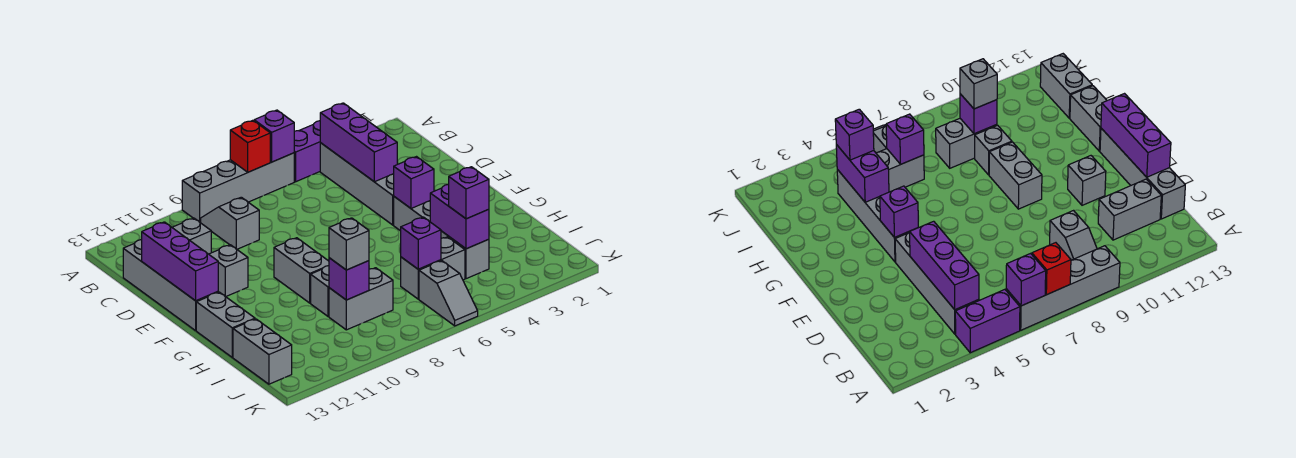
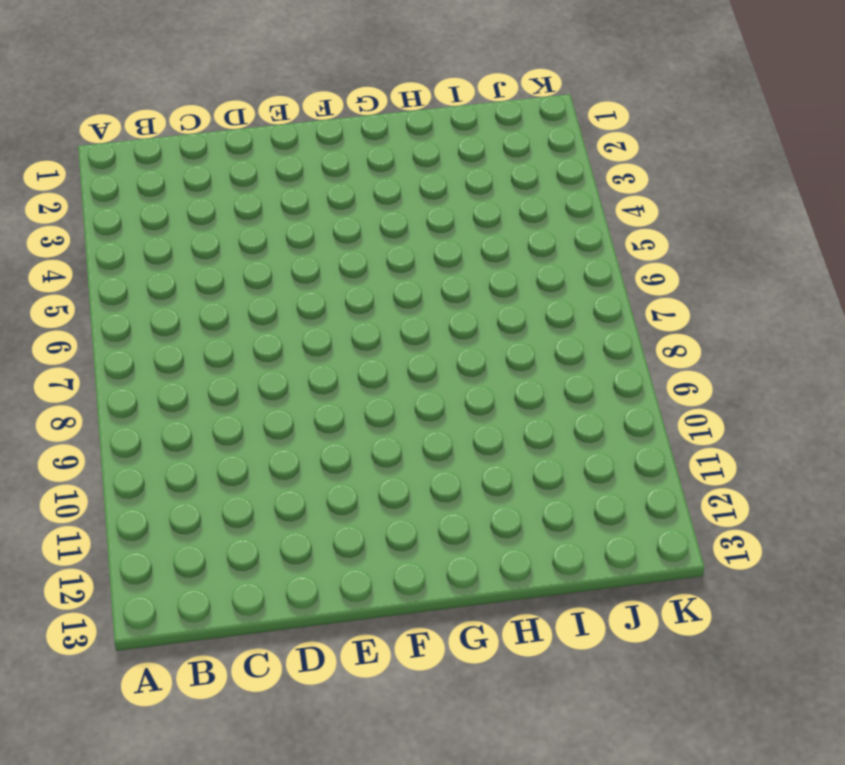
none -> purple 1x2 brick [294,121,321,182]
none -> grey 1x4 brick [182,153,294,223]
none -> grey 1x4 brick [320,143,394,225]

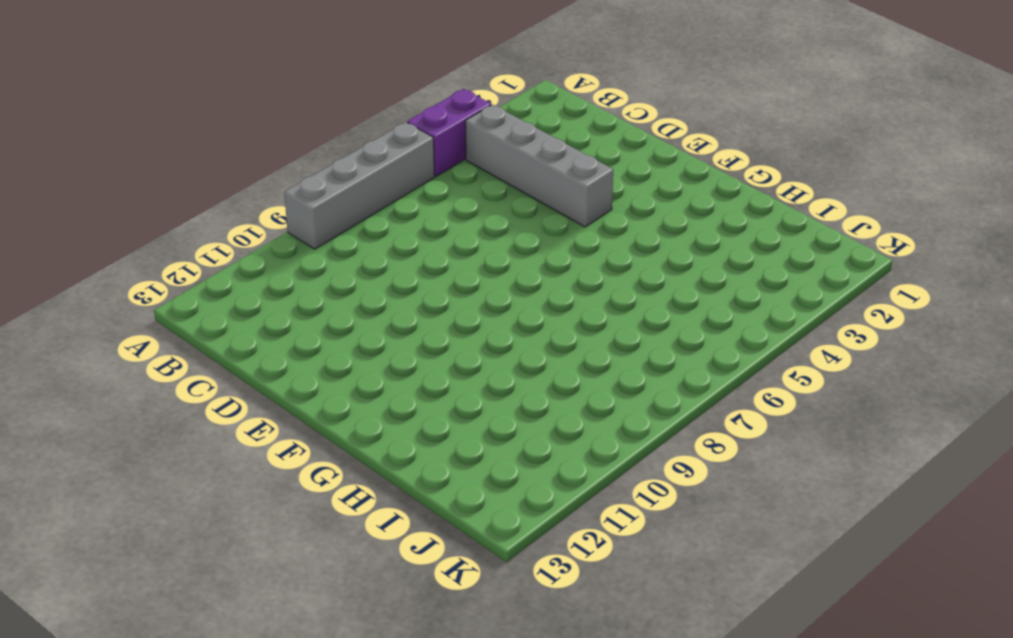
none -> grey 1x2 slope [201,197,259,249]
none -> grey 1x2 brick [172,218,211,254]
none -> grey 1x4 brick [123,240,218,331]

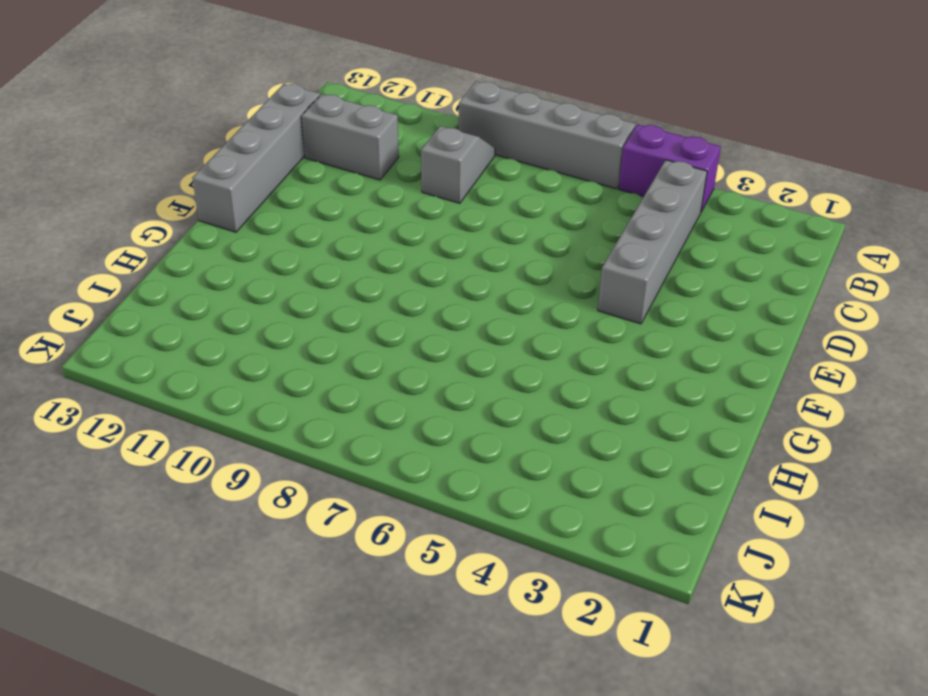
none -> grey 1x1 brick [209,245,248,297]
none -> grey 1x4 brick [394,197,489,279]
none -> grey 1x2 brick [274,238,329,303]

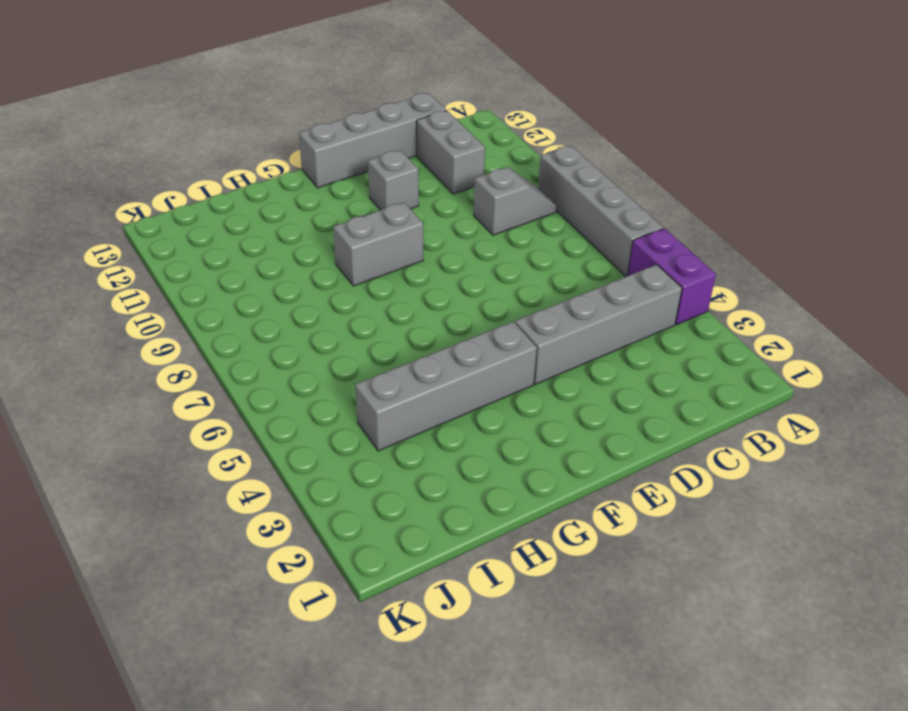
none -> grey 1x2 brick [196,292,255,357]
none -> grey 1x1 brick [311,266,329,316]
none -> grey 1x2 brick [401,237,465,299]

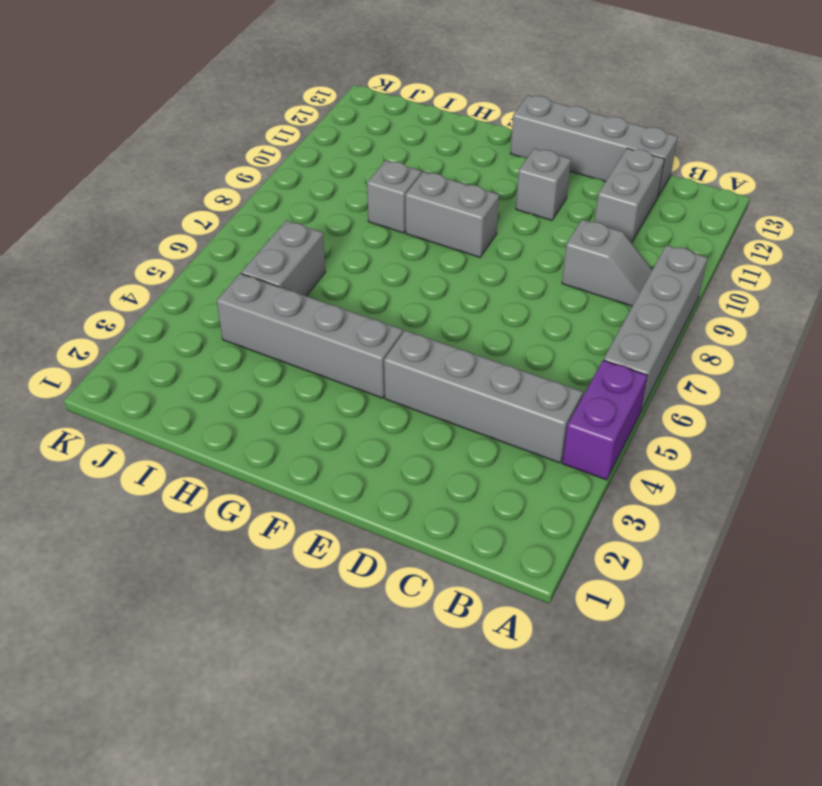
none -> grey 1x2 brick [196,292,255,357]
none -> grey 1x2 brick [329,268,393,330]
none -> grey 1x2 brick [233,319,292,384]

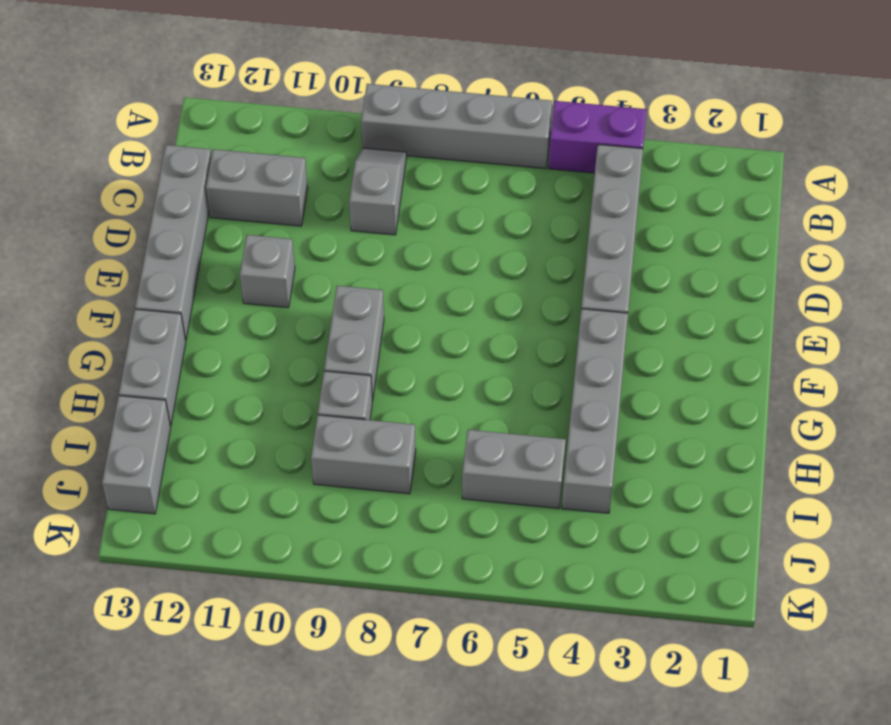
none -> grey 1x2 slope [419,261,478,326]
none -> purple 1x1 brick [254,110,294,162]
none -> red 1x1 brick [230,120,270,172]

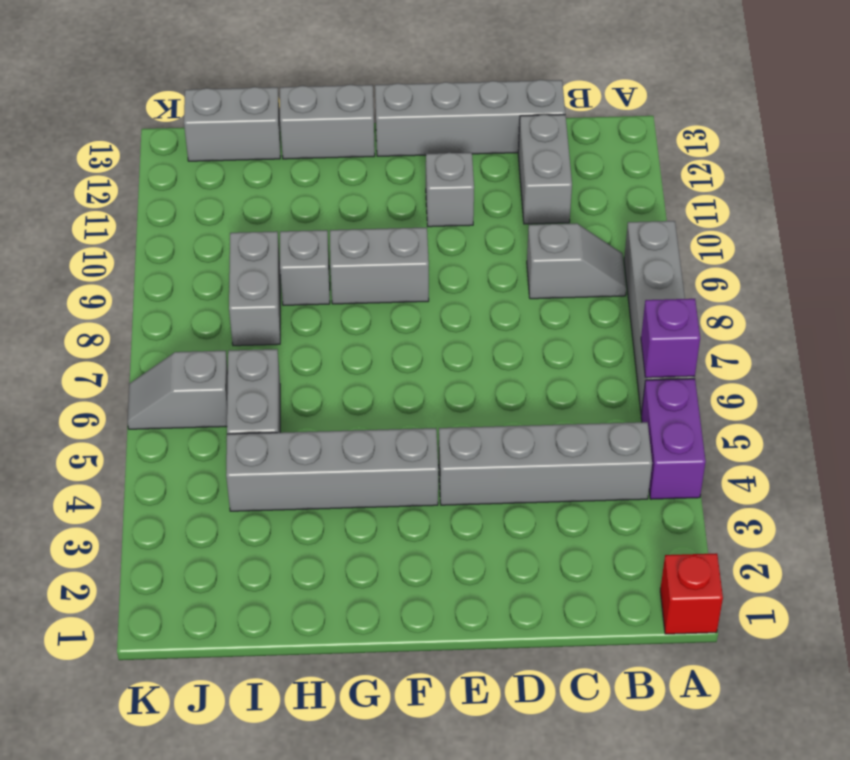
red 1x1 brick [660,553,723,634] -> red 1x1 brick moved to [230,120,270,172]
none -> purple 1x3 brick [320,103,397,182]
none -> purple 1x3 brick [142,222,218,301]
none -> purple 1x1 brick [394,157,434,208]

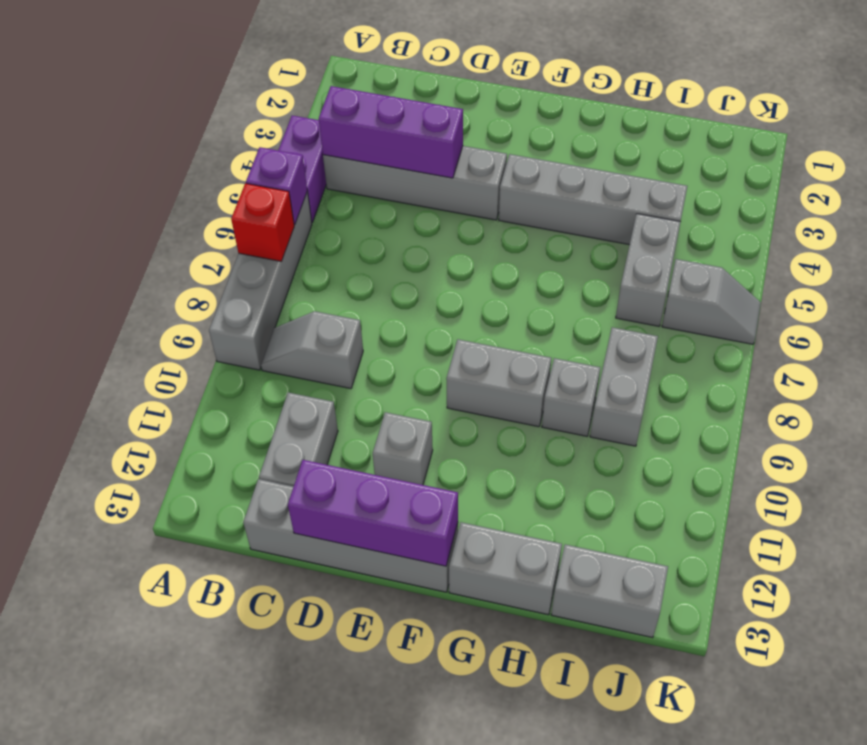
none -> purple 1x1 brick [394,157,434,208]
none -> purple 1x2 brick [430,184,489,249]
none -> purple 1x1 brick [401,217,441,269]

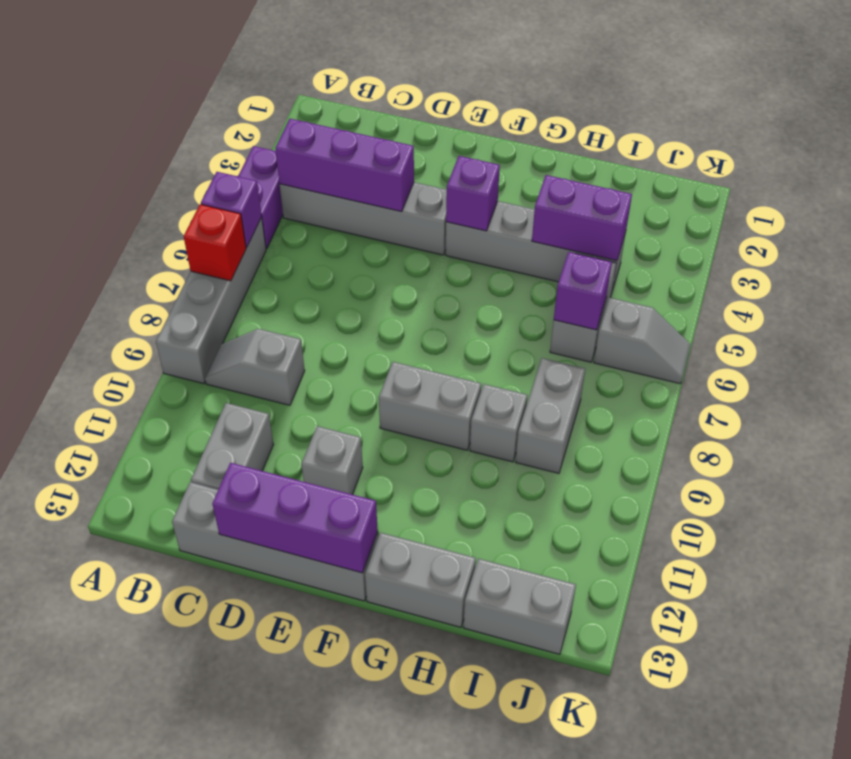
none -> purple 1x1 brick [329,258,369,300]
none -> purple 1x1 brick [449,167,489,219]
none -> grey 1x1 brick [329,218,369,270]

